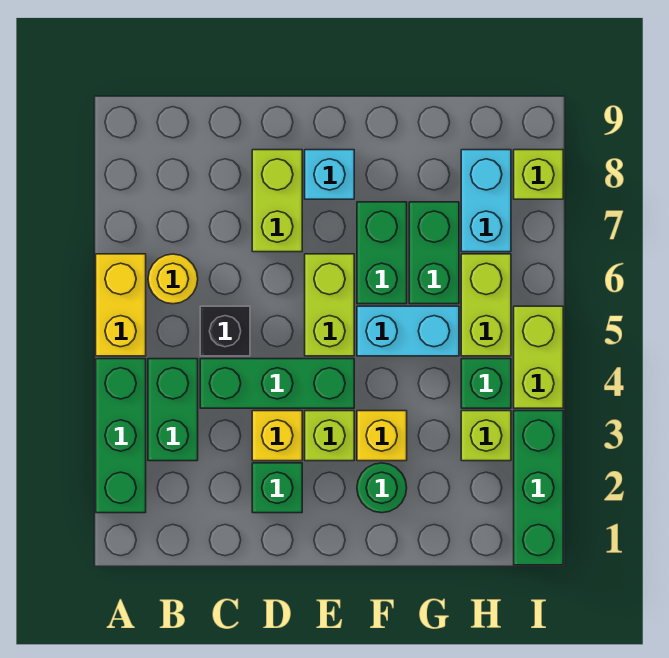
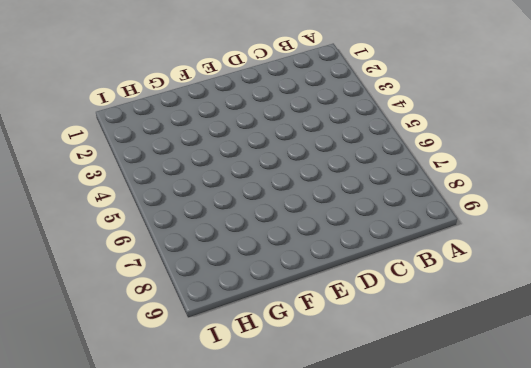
none -> green 1x3 brick [96,359,146,513]
none -> yellow 1x2 brick [96,254,146,356]
none -> green 1x2 brick [148,359,198,461]

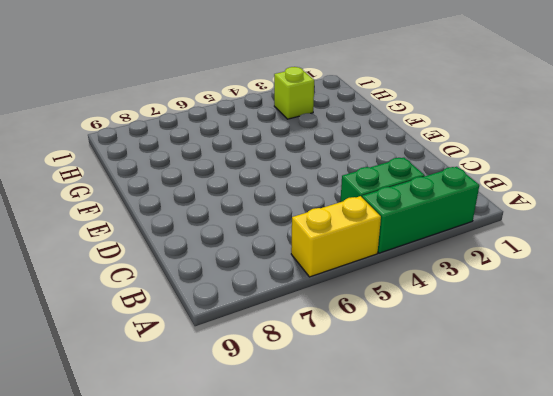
none -> yellow 1x1 round brick [148,254,198,304]
none -> green 1x3 brick [200,359,354,408]
none -> black 1x1 brick [200,306,250,356]

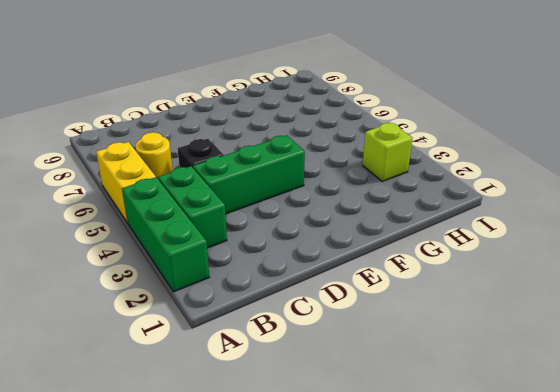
none -> green 1x1 brick [252,463,302,513]
none -> yellow 1x1 brick [252,411,302,461]
none -> lime 1x2 brick [252,150,302,252]

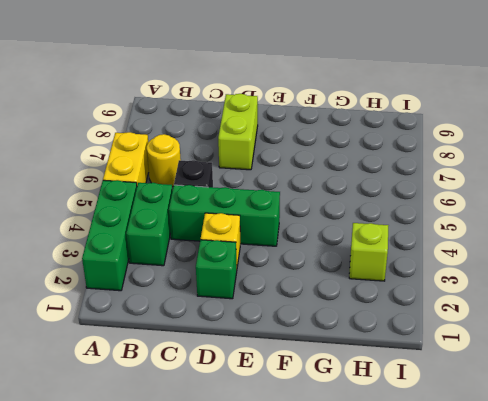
none -> lime 1x1 brick [305,411,354,461]
none -> lime 1x2 brick [305,254,354,356]
none -> cyan 1x1 brick [305,150,354,199]

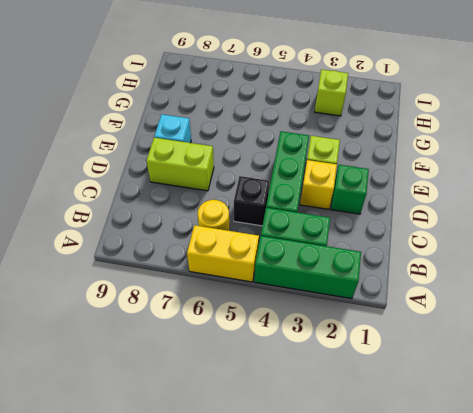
none -> lime 1x2 brick [305,254,354,356]
none -> green 1x1 round brick [357,463,407,513]
none -> yellow 1x1 brick [357,411,407,461]

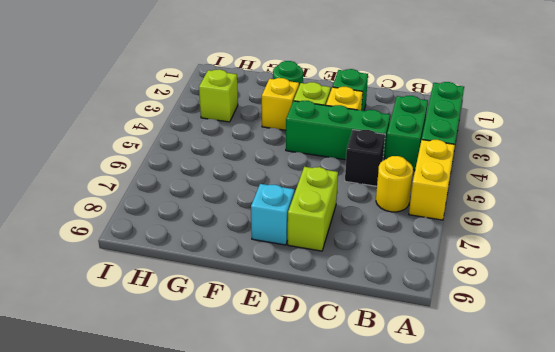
none -> lime 1x2 brick [305,254,354,356]
none -> cyan 1x2 brick [357,306,459,356]
none -> green 1x2 brick [357,202,407,304]

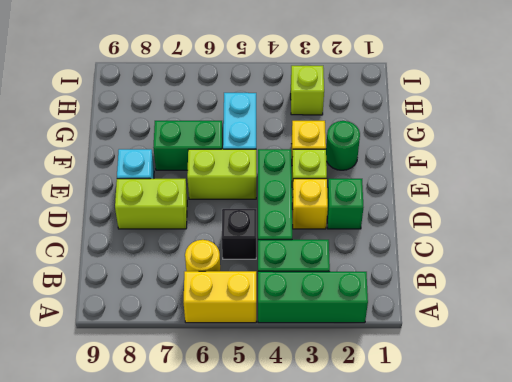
none -> green 1x2 brick [409,202,459,304]
none -> green 1x1 brick [461,359,511,408]
none -> lime 1x2 brick [461,254,511,356]

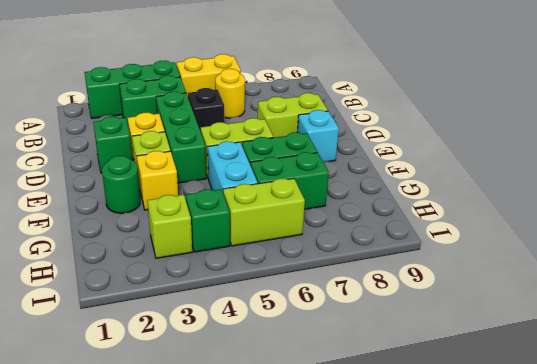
none -> cyan 1x2 brick [461,150,511,252]
none -> green 1x3 brick [514,411,563,565]
none -> lime 1x2 brick [514,306,563,408]

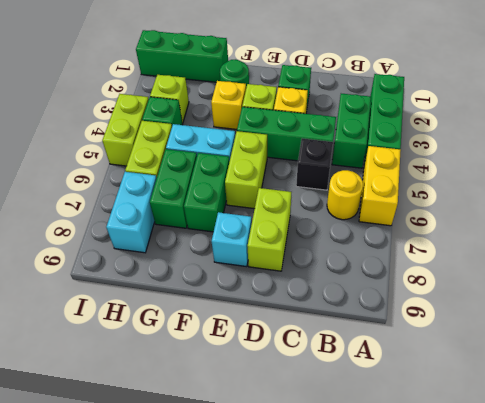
green 1x3 brick [136,30,228,82] -> green 1x3 brick turned to [514,411,563,565]
none -> lime 1x1 brick [514,150,563,199]

